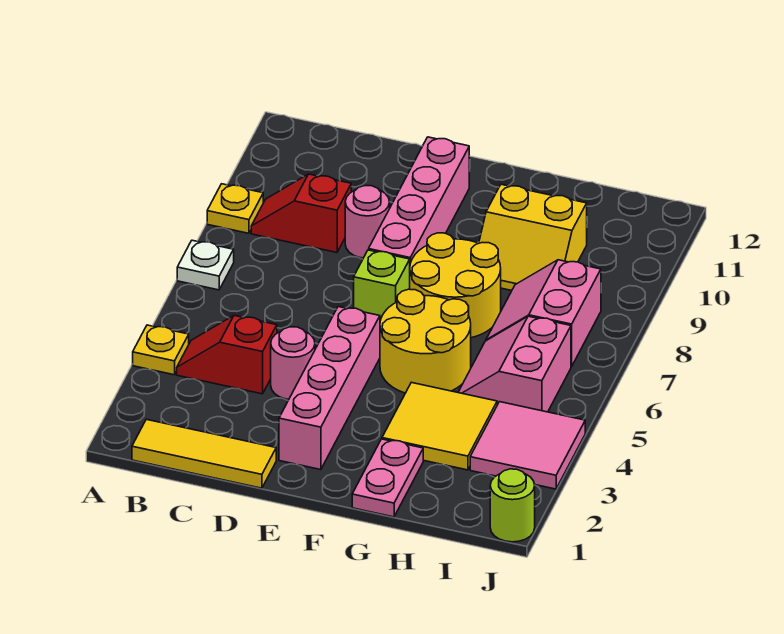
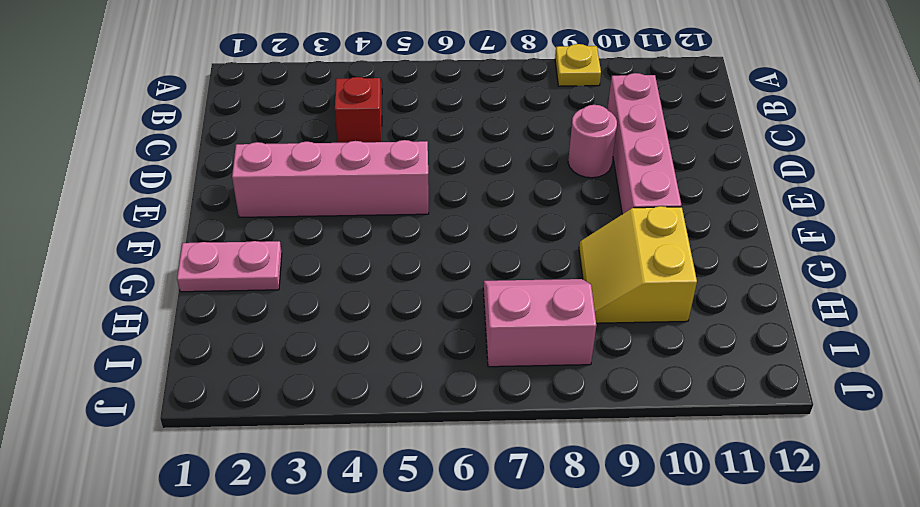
pink 1x4 brick [607,73,681,214] -> pink 1x4 brick turned to [369,137,469,263]
none -> yellow 1x1 plate [133,325,189,375]
none -> white 1x1 plate [177,240,234,290]
none -> yellow 1x3 tile [132,419,276,488]

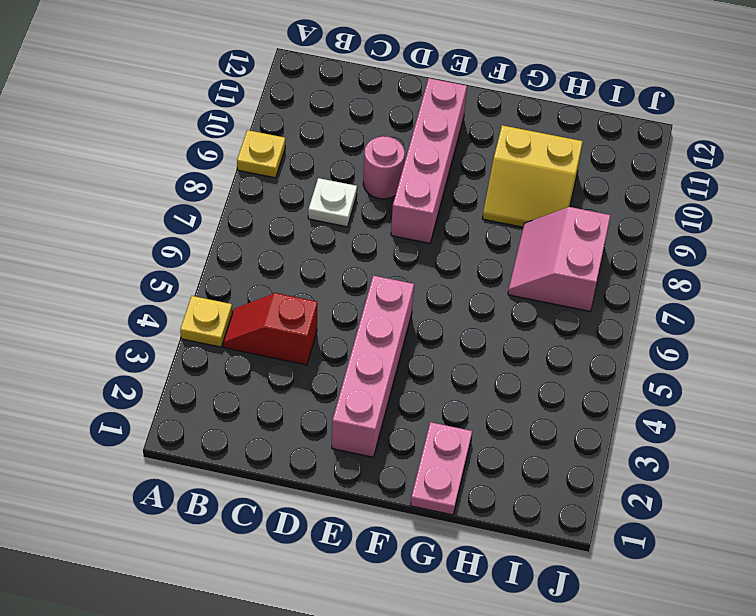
white 1x1 plate [308,178,357,227] -> white 1x1 plate moved to [177,240,234,290]
none -> yellow 1x3 tile [132,419,276,488]
none -> red 1x2 slope [251,174,351,253]
none -> pink 1x1 round brick [271,327,315,399]

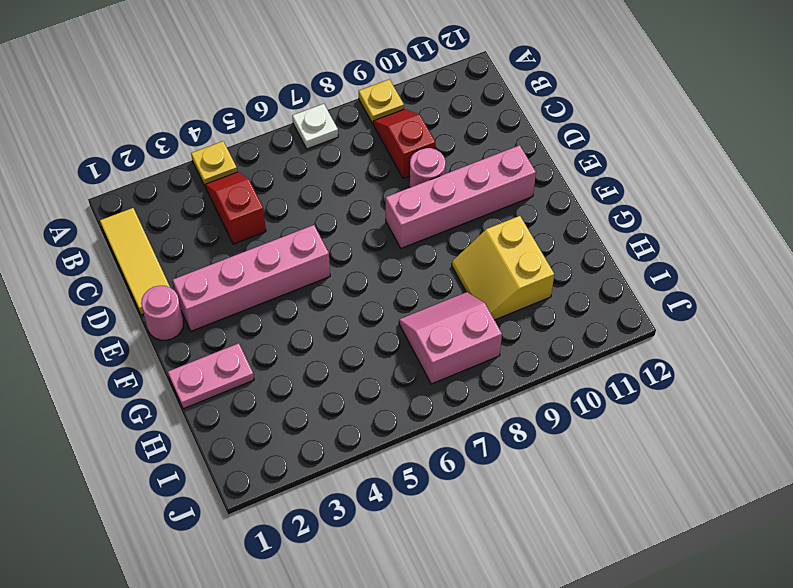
pink 1x1 round brick [141,286,184,340] -> pink 1x1 round brick moved to [271,327,315,399]
none -> lime 1x1 brick [354,250,410,321]
none -> yellow 2x2 round brick [380,289,471,393]
none -> yellow 2x2 round brick [410,233,501,338]

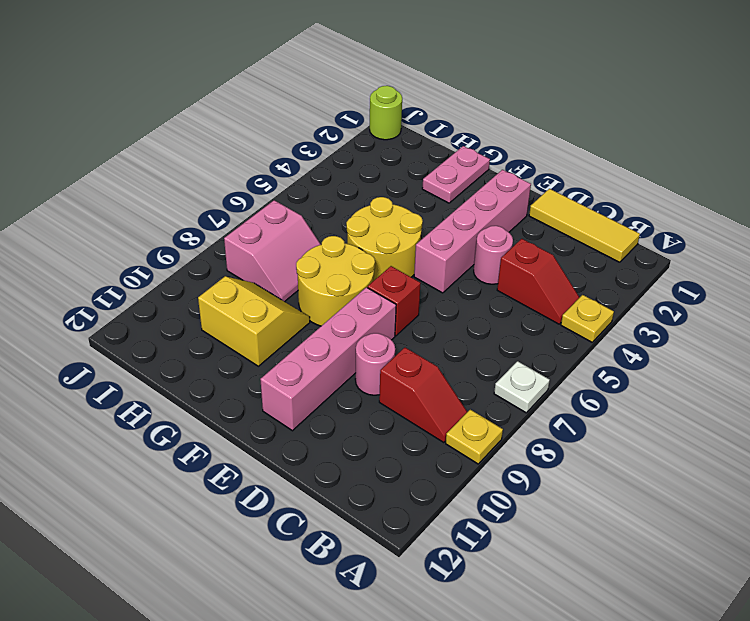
red 1x1 brick [368,266,421,336] -> lime 1x1 brick [354,250,410,321]
none -> yellow 2x2 tile [382,382,497,470]
none -> pink 2x2 slope [458,316,571,412]
none -> pink 2x2 tile [470,402,585,489]

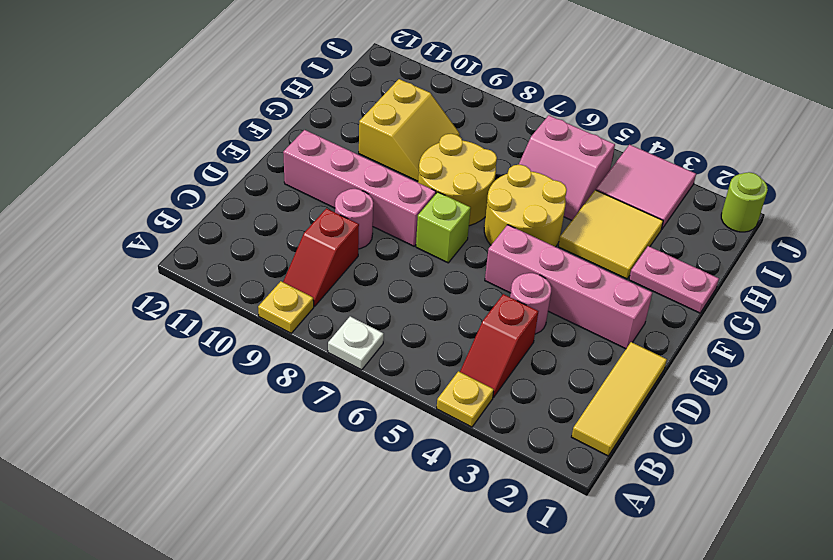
none -> pink 2x2 slope [486,260,601,366]

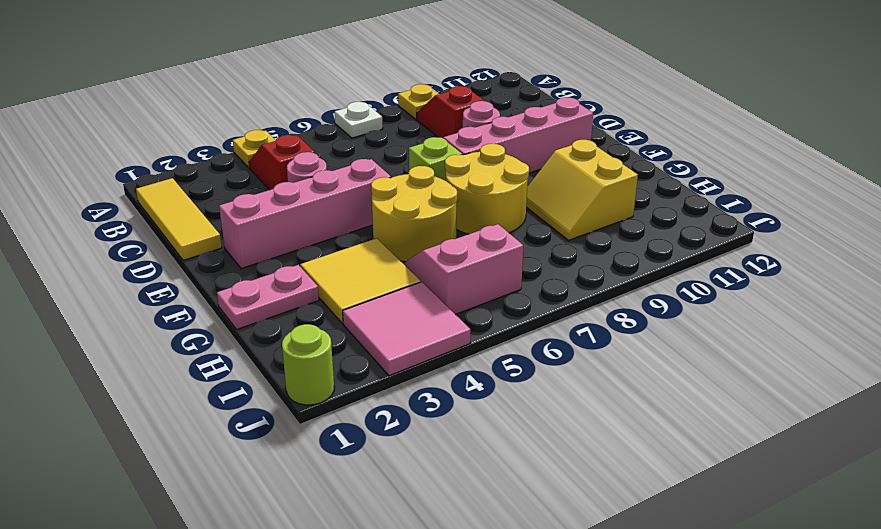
none -> pink 2x2 slope [486,260,601,366]

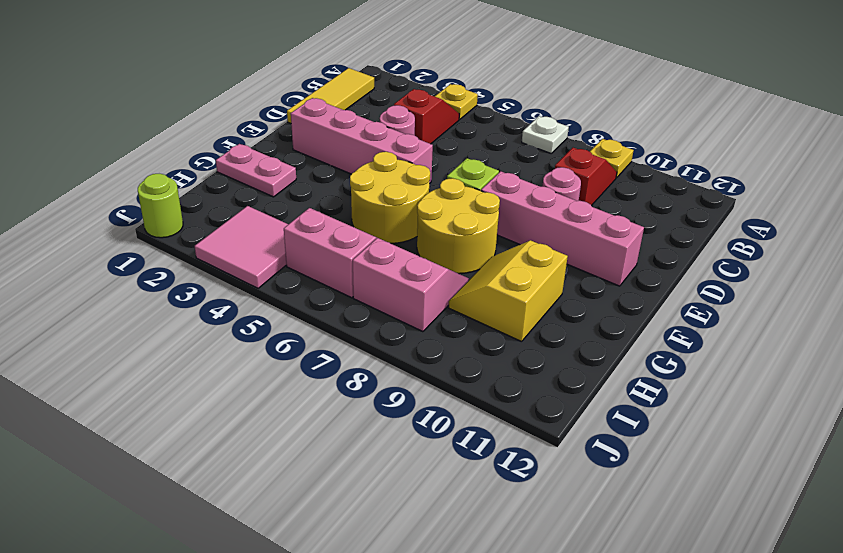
none -> yellow 2x2 tile [382,382,497,470]

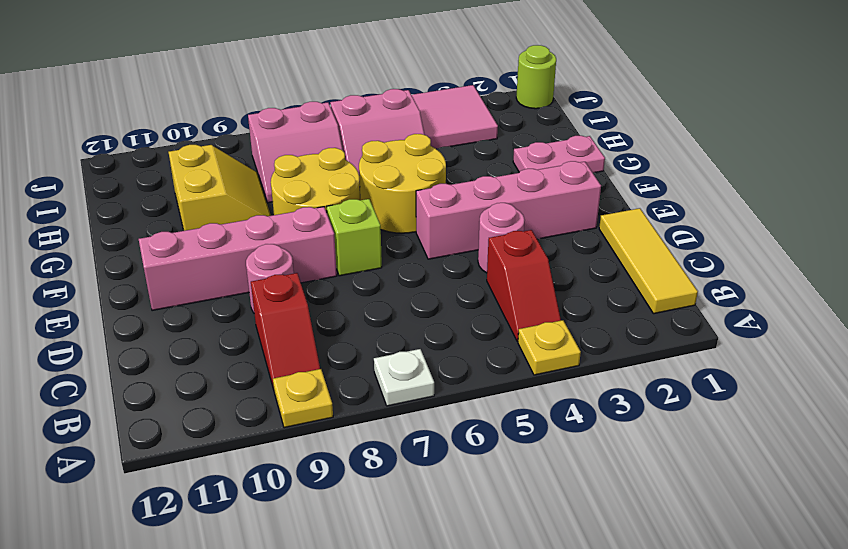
none -> yellow 2x2 tile [382,382,497,470]

